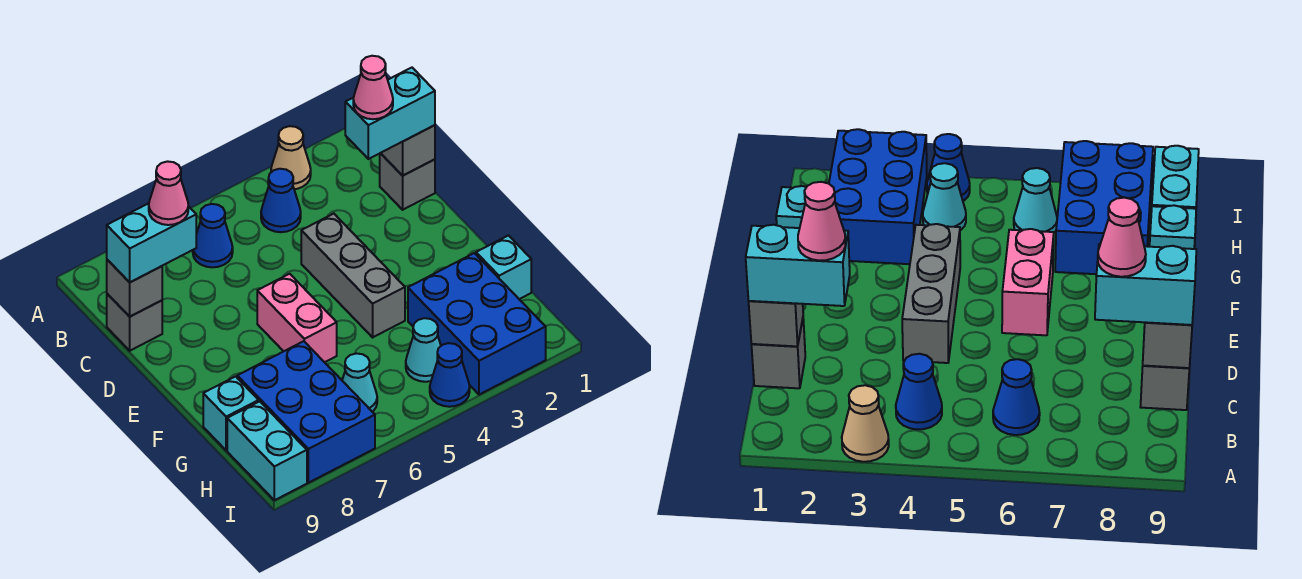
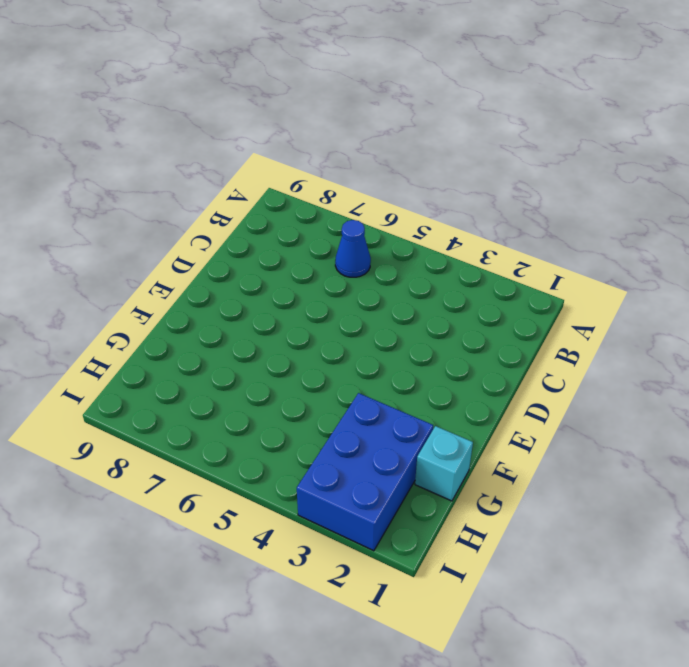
none -> tan 1x1 cone [271,126,311,189]
none -> blue 1x1 cone [261,169,301,232]
none -> grey 1x1 brick [380,153,435,210]

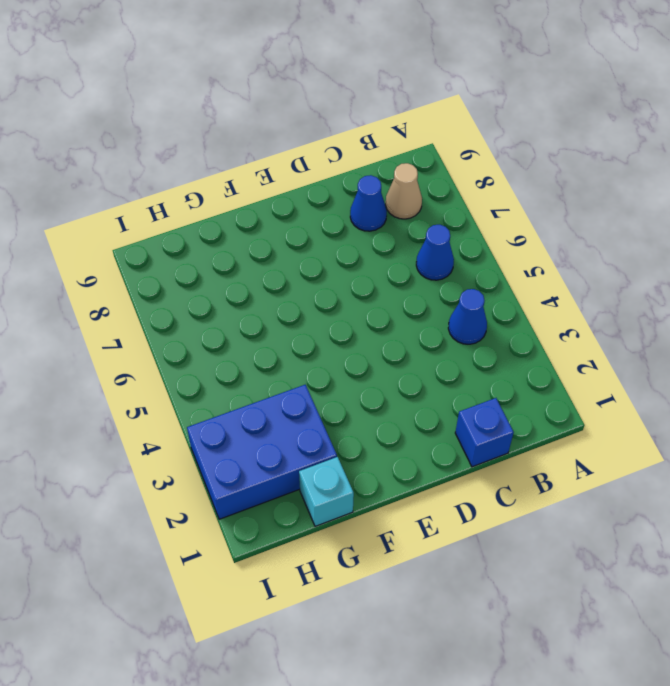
tan 1x1 cone [386,163,422,219] -> tan 1x1 cone moved to [271,126,311,189]
blue 1x1 brick [455,398,514,467] -> grey 1x1 brick [380,153,435,210]
blue 1x1 cone [350,175,387,231] -> blue 1x1 cone moved to [430,343,470,407]
none -> grey 1x1 brick [107,294,162,351]
none -> grey 1x3 brick [301,214,405,337]
none -> pink 1x2 brick [257,274,337,362]

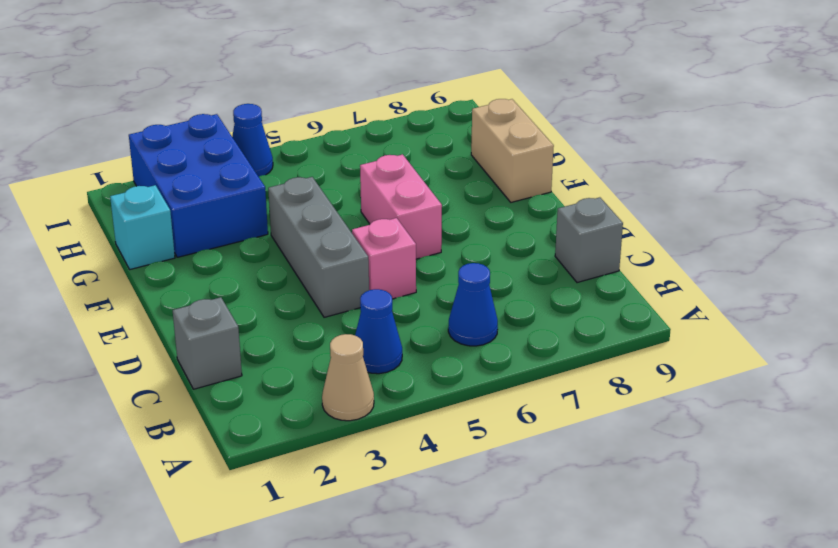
pink 1x1 brick [352,218,416,299] -> none
tan 1x2 brick [471,99,554,202] -> cyan 1x1 brick [203,376,259,450]
none -> blue 2x3 brick [237,341,375,483]
none -> cyan 1x1 cone [406,318,441,382]
none -> cyan 1x1 cone [342,353,377,412]

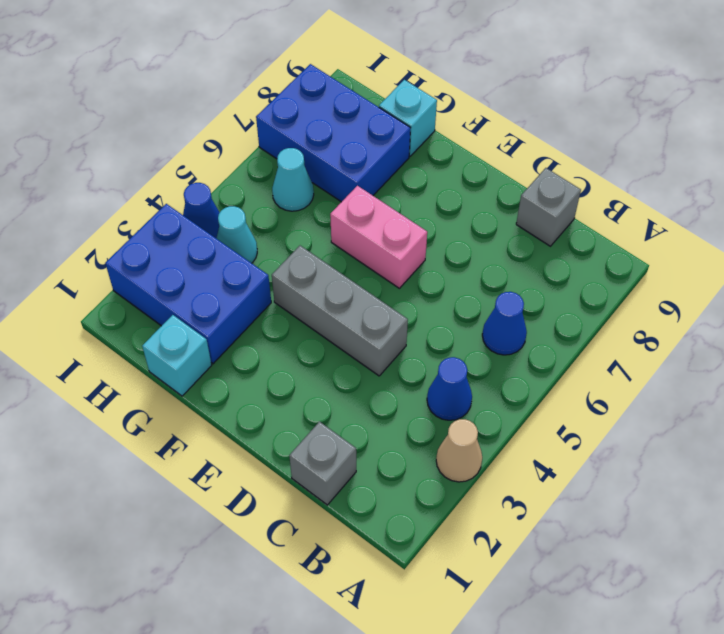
none -> cyan 1x2 brick [227,401,307,500]
none -> grey 1x1 brick [381,125,435,176]
none -> grey 1x1 brick [107,260,162,317]

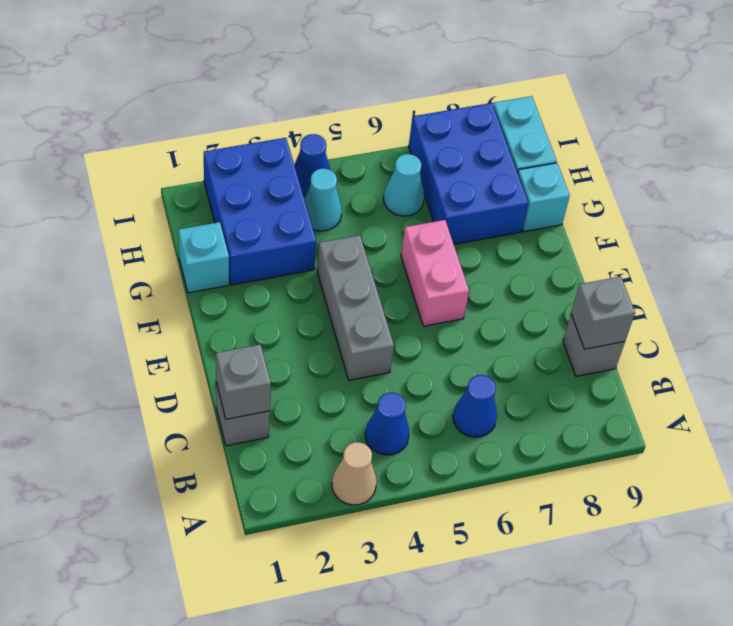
none -> cyan 1x2 brick [345,68,435,159]
none -> cyan 1x2 brick [107,203,196,282]
none -> pink 1x1 cone [353,56,393,119]

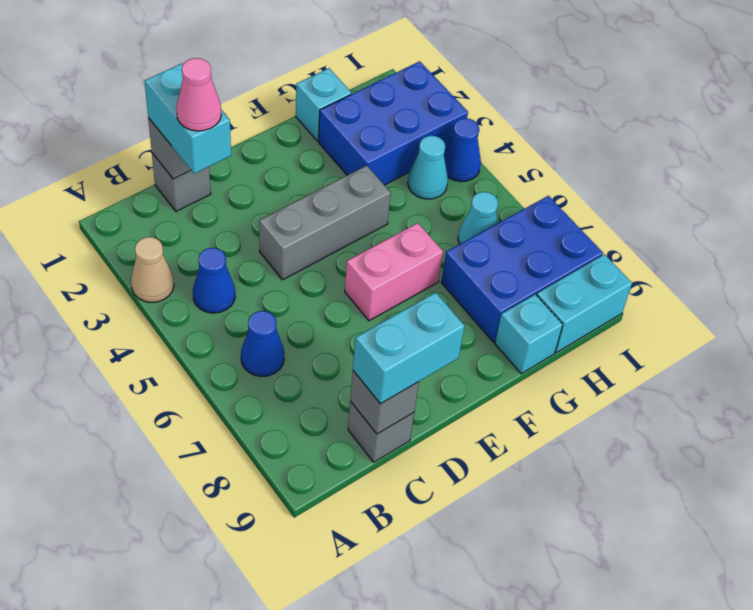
cyan 1x2 brick [353,292,465,404] -> cyan 1x2 brick turned to [107,203,196,282]
none -> pink 1x1 cone [149,161,188,225]

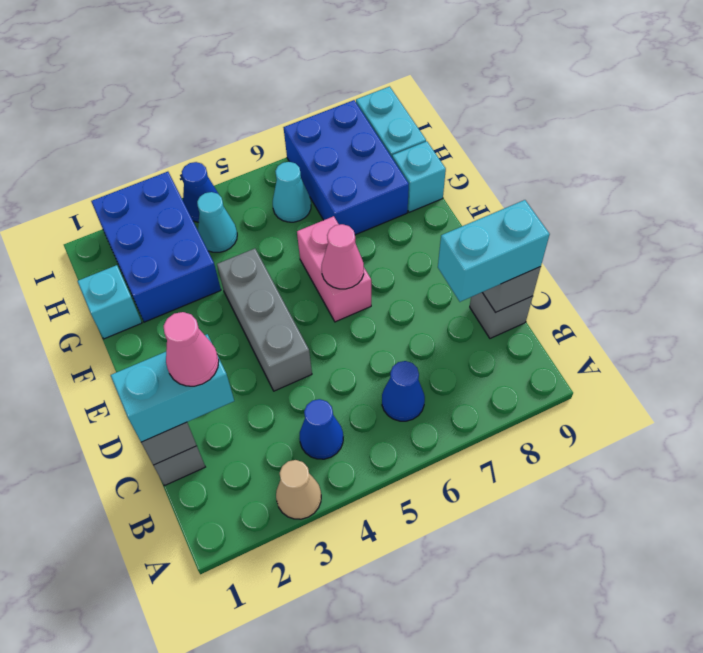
pink 1x1 cone [322,224,364,289] -> pink 1x1 cone moved to [149,161,188,225]

